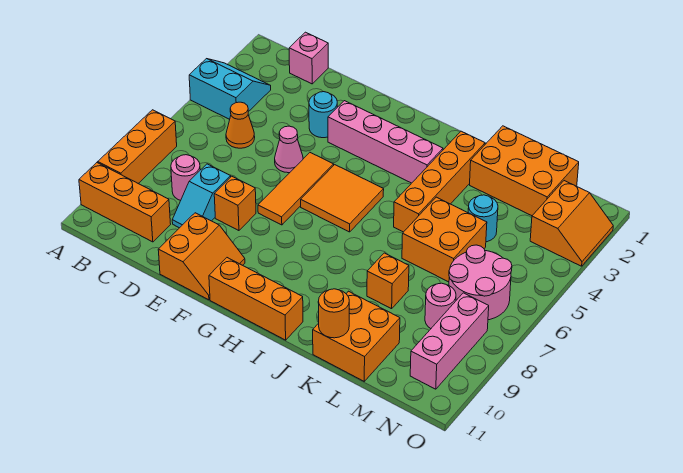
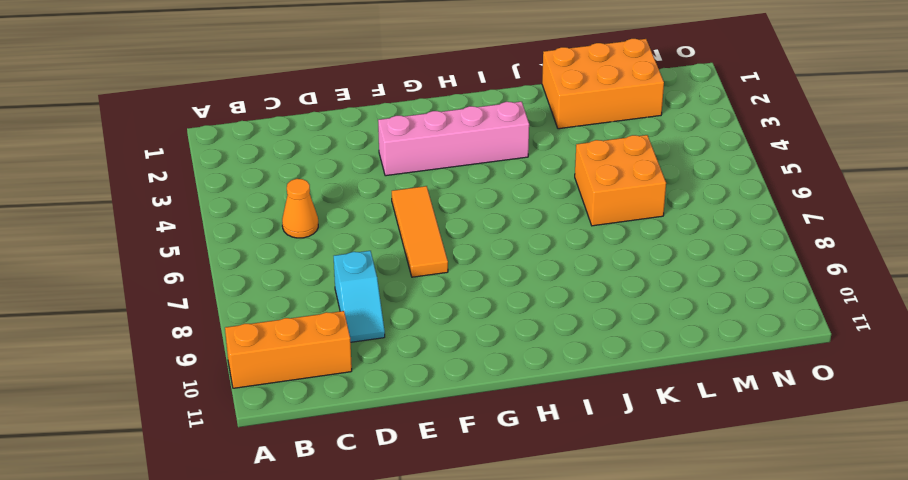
none -> cyan 2x2 slope [189,59,271,119]
none -> orange 1x3 brick [98,110,177,183]
none -> pink 1x1 brick [289,32,328,84]

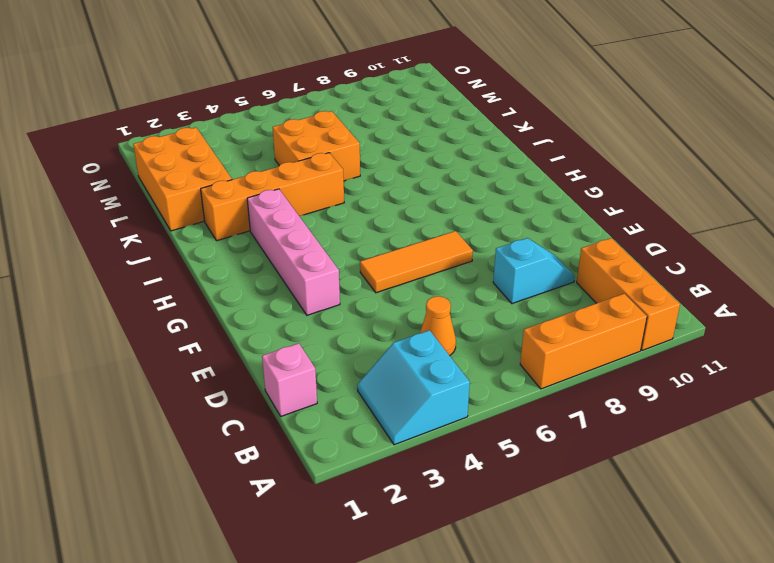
none -> pink 1x1 round brick [171,155,200,200]
none -> cyan 1x1 round brick [309,92,337,138]
none -> pink 1x1 cone [275,126,303,173]

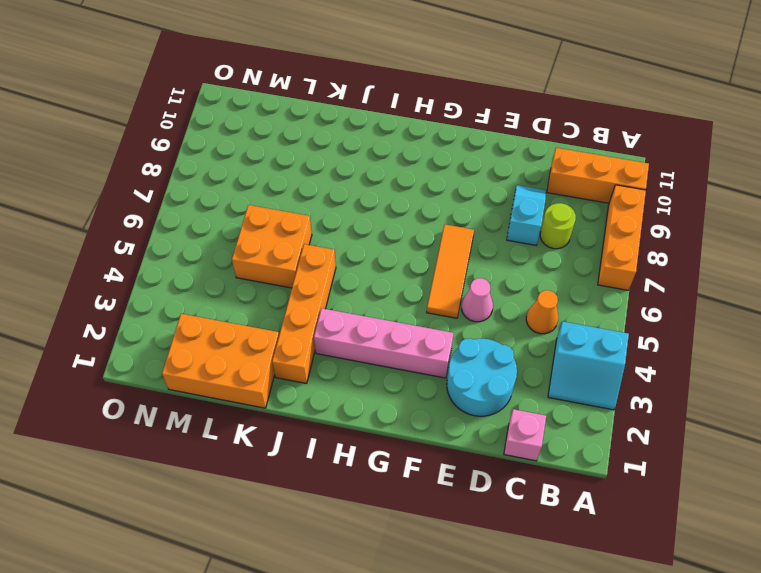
lime 1x1 round brick [540,203,576,249] -> pink 1x1 round brick [171,155,200,200]
cyan 2x2 round brick [447,338,517,416] -> cyan 1x1 round brick [309,92,337,138]
none -> orange 1x1 brick [214,176,256,231]
none -> orange 2x2 slope [158,213,245,300]
none -> orange 2x2 tile [301,165,384,232]

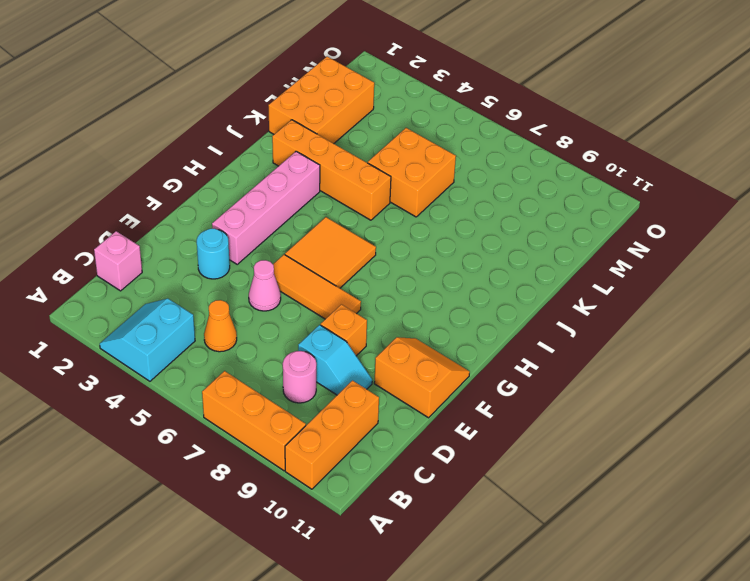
none -> orange 1x3 brick [209,258,303,340]
none -> orange 1x1 brick [367,253,409,309]
none -> orange 2x2 brick [313,291,400,381]

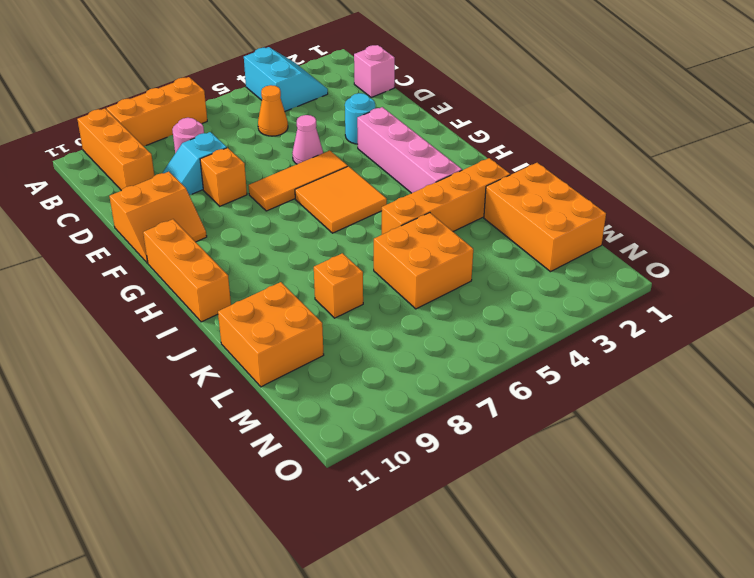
none -> cyan 1x1 round brick [468,195,498,242]
none -> pink 2x2 round brick [449,245,512,320]
none -> pink 1x1 round brick [425,283,456,329]

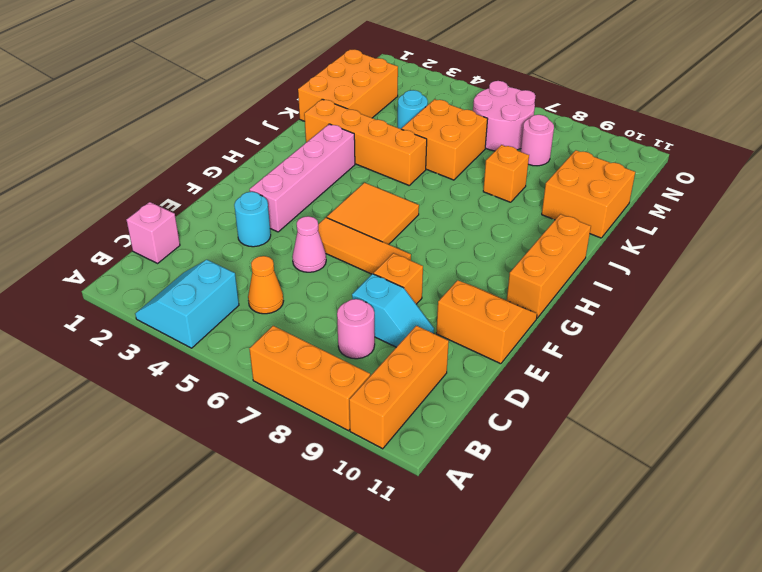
none -> orange 2x2 slope [530,181,613,266]
none -> pink 1x3 brick [410,293,489,389]
none -> orange 1x1 round brick [318,289,349,338]

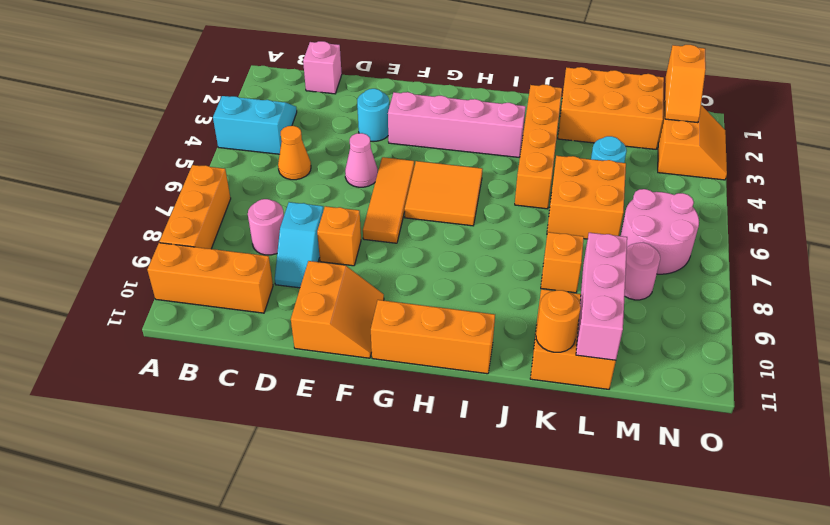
pink 1x3 brick [576,233,627,360] -> pink 1x3 brick moved to [410,293,489,389]
orange 1x2 slope [665,45,706,123] -> none

